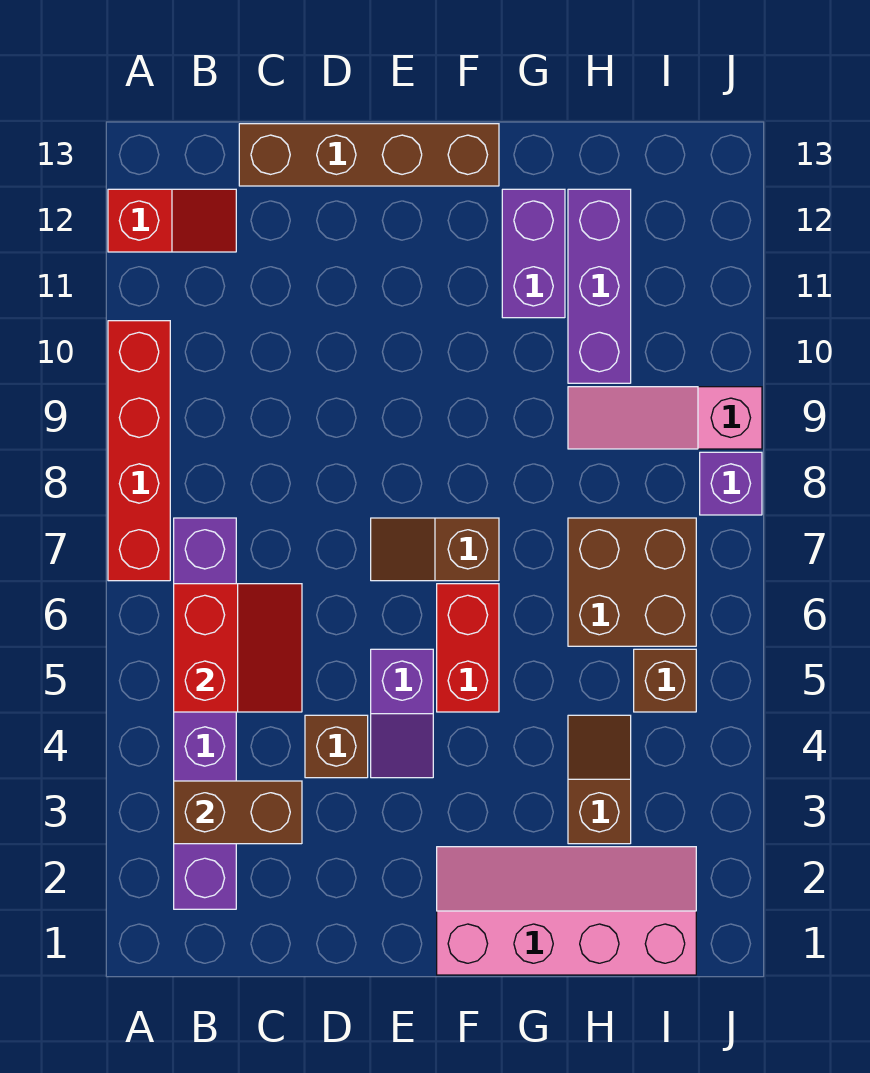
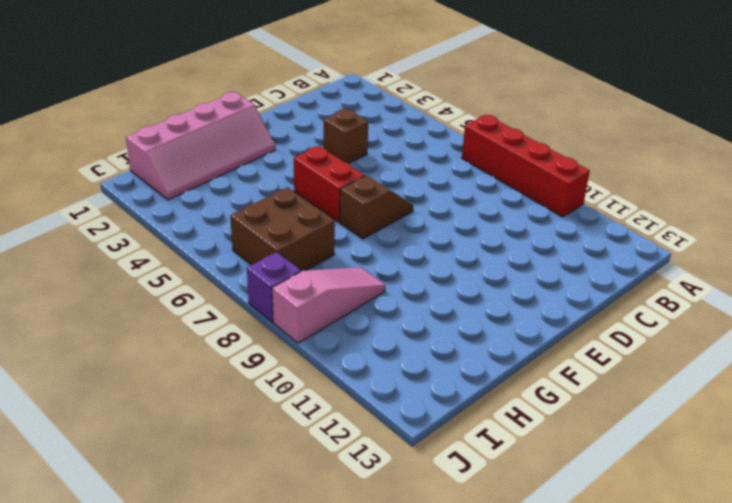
none -> red 1x2 slope [108,189,236,252]
none -> purple 1x6 brick [174,518,236,909]
none -> brown 1x4 brick [239,124,499,186]

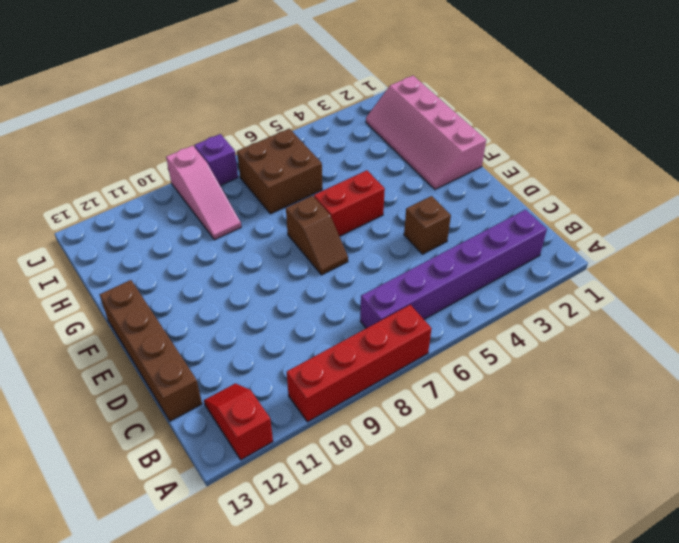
none -> purple 1x2 slope [371,649,433,778]
none -> purple 1x2 brick [502,189,565,318]
none -> brown 1x2 slope [568,715,631,844]

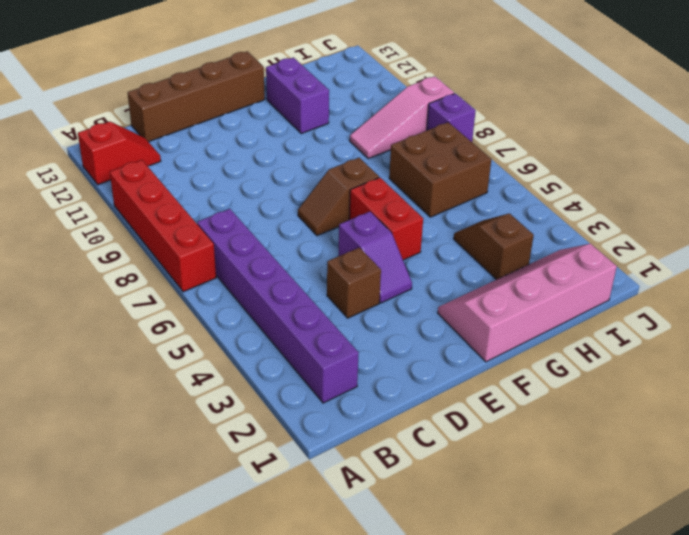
none -> purple 1x3 brick [568,189,631,383]
none -> brown 1x1 brick [634,649,696,712]
none -> brown 1x2 brick [174,781,302,844]

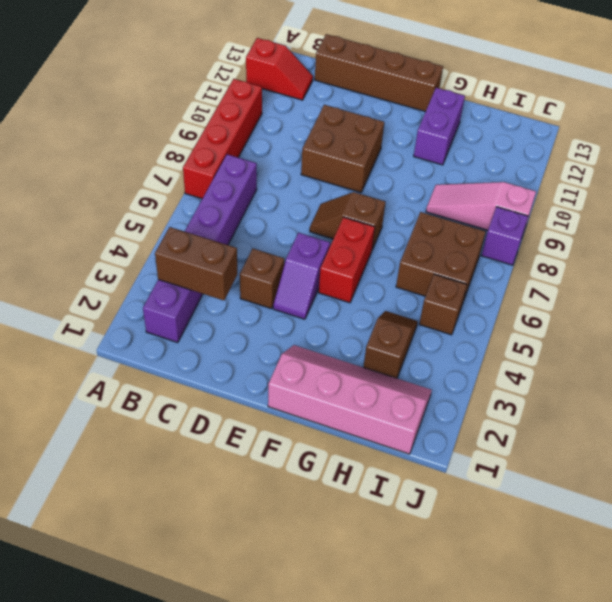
brown 2x2 brick [301,105,384,192] -> none
none -> purple 1x3 brick [568,189,631,383]
none -> red 2x2 slope [174,584,302,712]

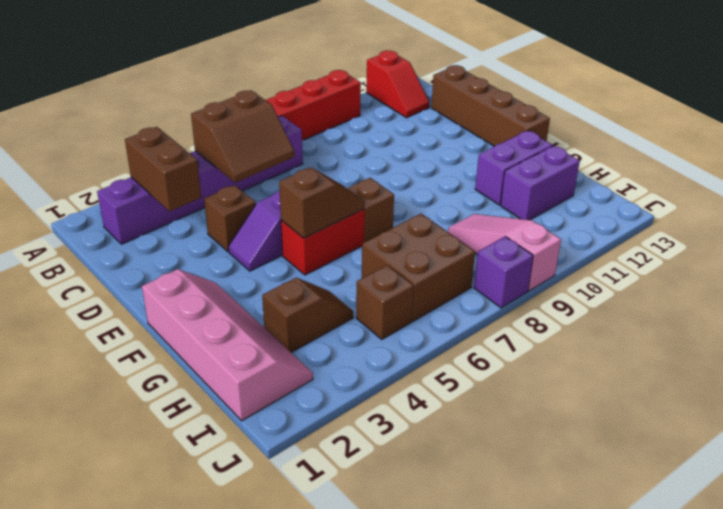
brown 2x2 slope [191,91,295,183] -> red 2x2 slope [174,584,302,712]
brown 1x2 slope [279,167,365,238] -> none
purple 1x2 brick [501,146,580,220] -> purple 1x3 brick [568,189,631,383]

